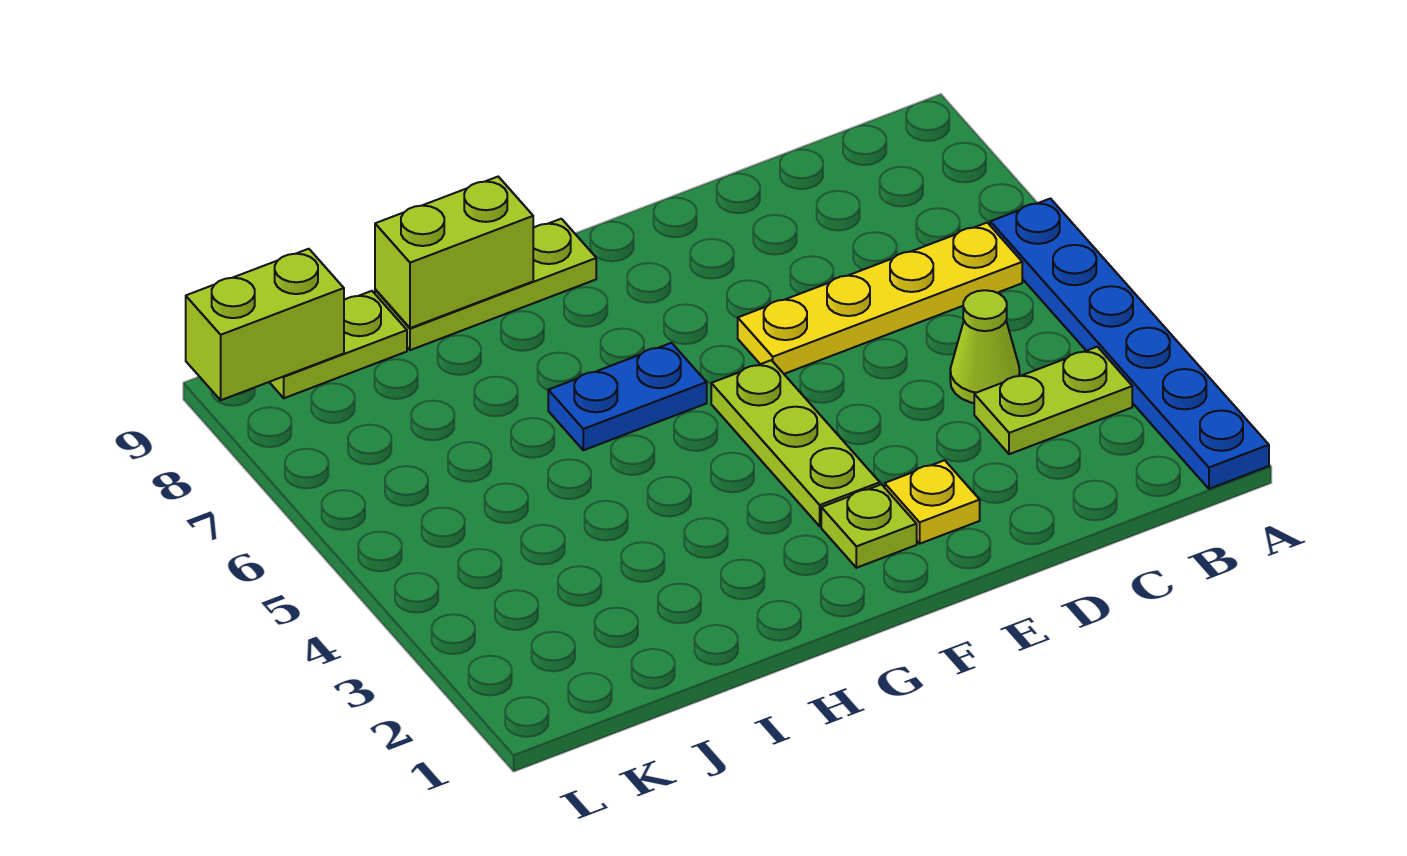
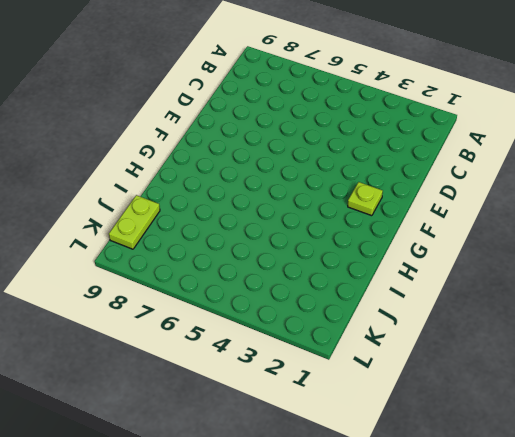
none -> blue 1x6 plate [990,199,1269,489]
none -> lime 1x2 plate [974,347,1132,454]
none -> yellow 1x4 plate [738,223,1022,374]

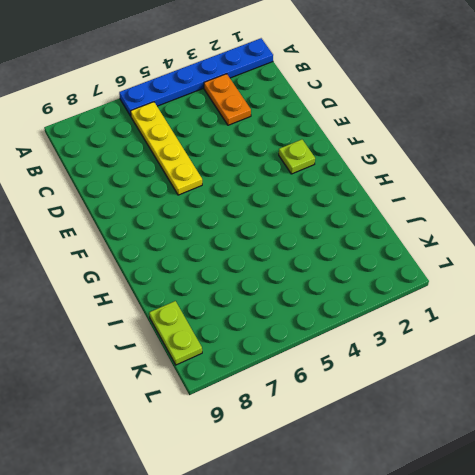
orange 1x2 plate [204,74,251,125] -> lime 1x2 plate [974,347,1132,454]
none -> lime 1x1 cone [950,290,1020,403]
none -> yellow 1x1 plate [885,460,980,544]
none -> lime 1x3 plate [711,360,880,526]

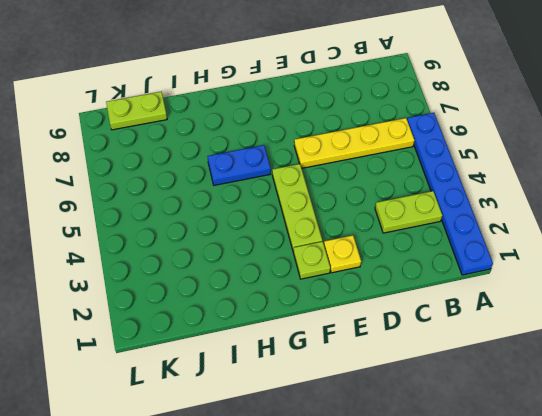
none -> lime 1x1 cone [950,290,1020,403]
none -> lime 1x3 plate [375,219,596,350]
none -> lime 1x2 brick [375,177,533,328]

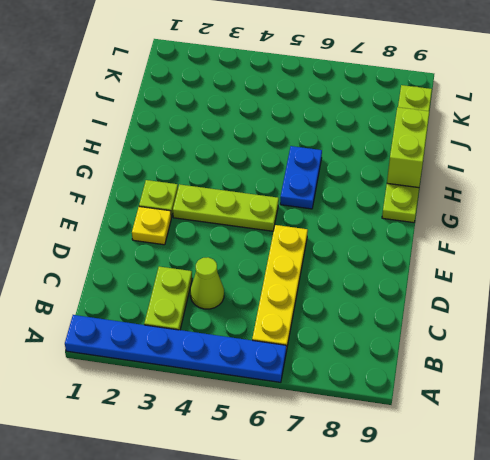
none -> lime 1x2 brick [186,249,344,400]

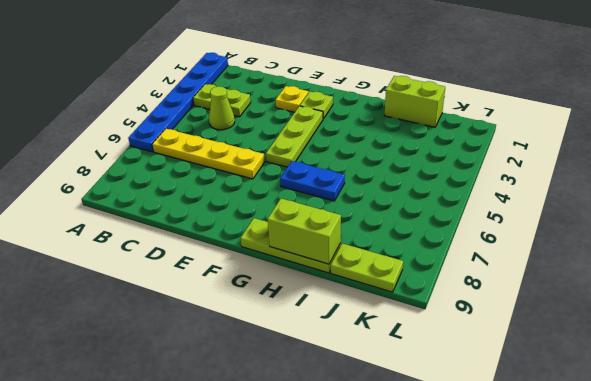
lime 1x2 brick [384,76,445,127] -> lime 1x2 brick moved to [186,249,344,400]

